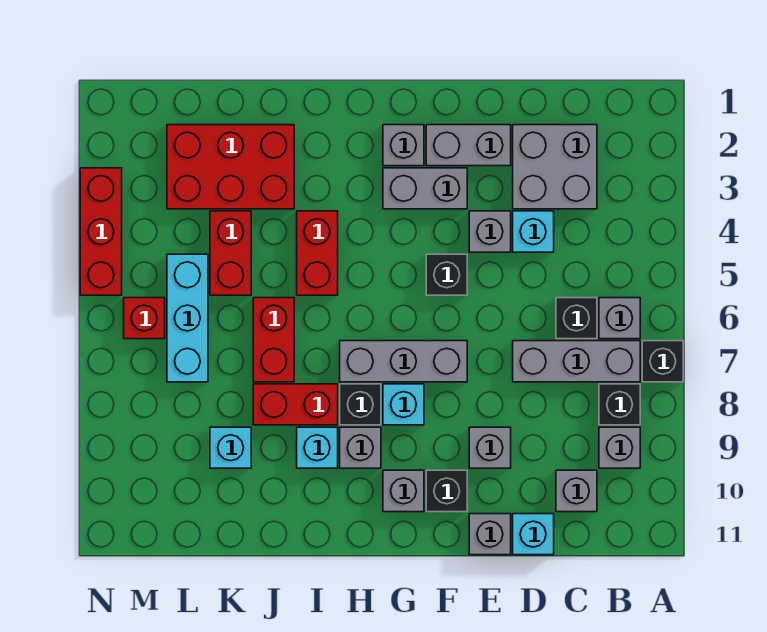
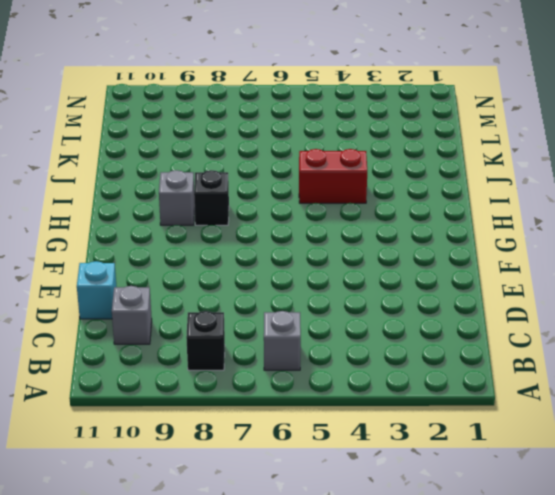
none -> black 1x1 brick [642,341,683,382]
none -> grey 1x3 brick [513,341,640,382]
none -> grey 1x1 brick [599,427,640,468]
none -> grey 2x2 brick [513,125,597,209]

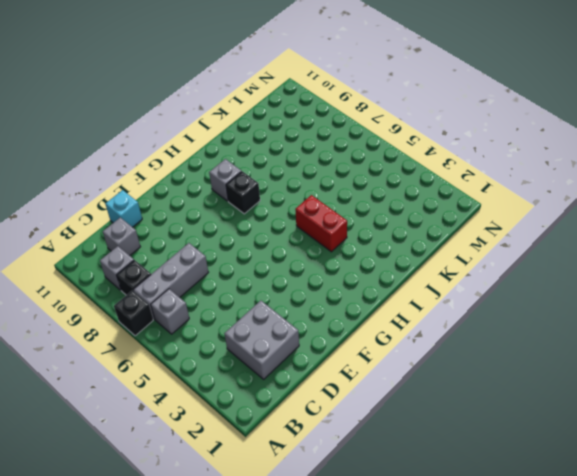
none -> black 1x1 brick [556,298,597,339]
none -> cyan 1x1 brick [513,211,554,252]
none -> grey 1x2 brick [426,125,511,166]
none -> grey 1x1 brick [469,211,511,252]

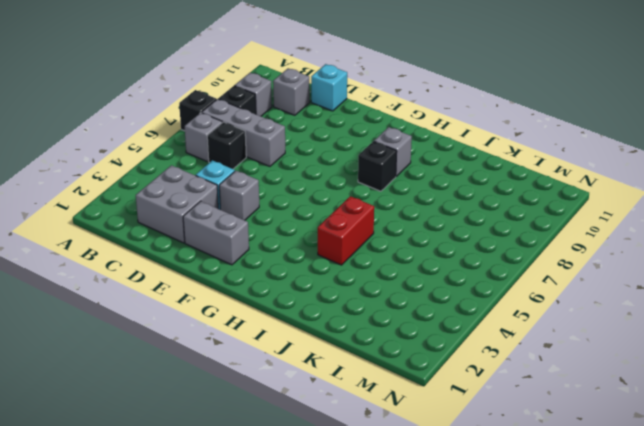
none -> grey 1x1 brick [469,427,511,468]
none -> grey 1x1 brick [469,514,511,555]
none -> grey 1x2 brick [383,168,467,209]
none -> black 1x1 brick [426,254,467,295]

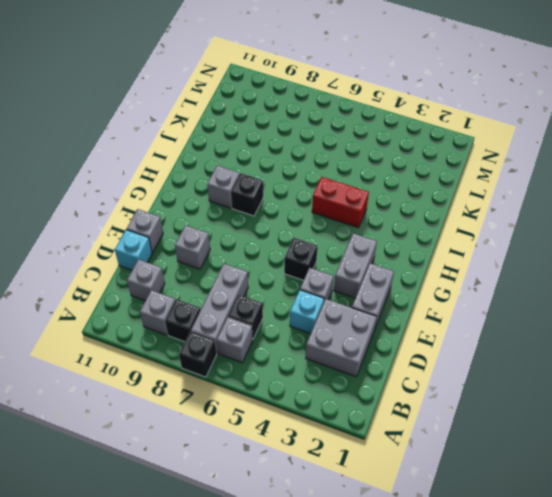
none -> grey 1x3 brick [340,341,467,382]
none -> black 1x1 brick [426,470,467,512]
none -> grey 1x1 brick [383,125,424,166]
none -> cyan 1x1 brick [383,384,424,425]

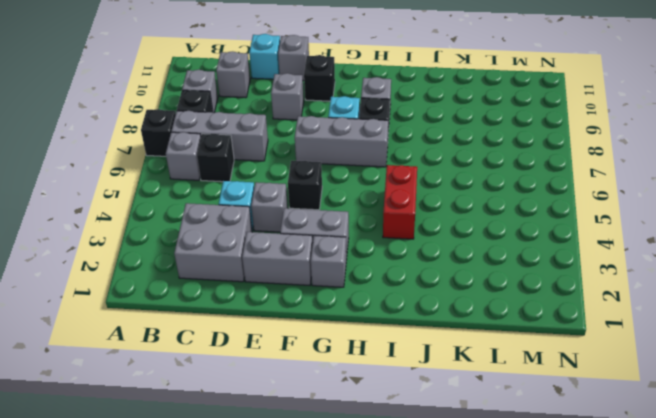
none -> grey 1x1 brick [383,470,424,512]
none -> red 1x2 brick [253,384,338,425]
none -> cyan 1x1 brick [297,427,338,468]
none -> red 2x3 brick [167,125,294,209]

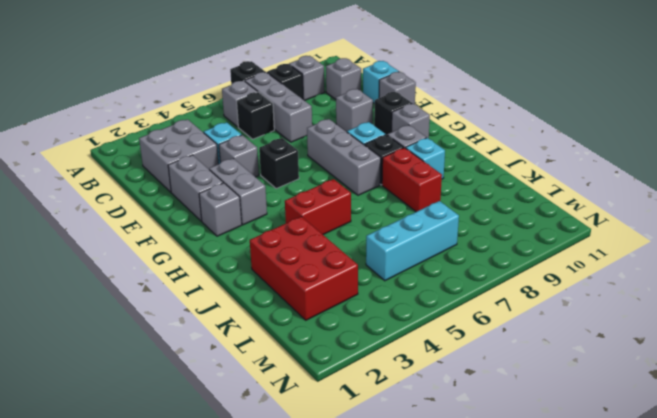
none -> red 1x2 brick [253,298,294,382]
none -> red 1x2 brick [210,211,251,295]
none -> cyan 1x1 brick [210,427,251,468]
none -> red 1x1 brick [124,298,165,339]

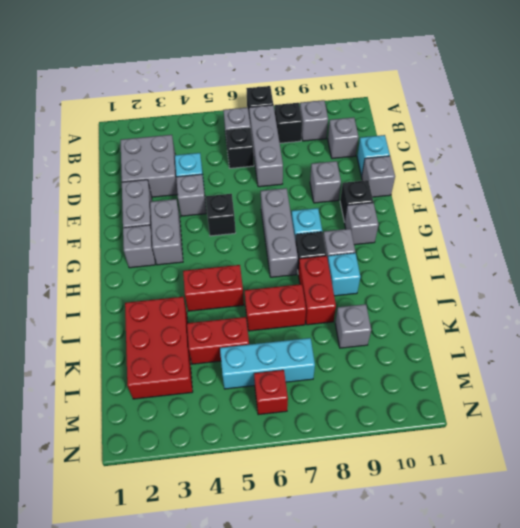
grey 1x1 brick [335,304,371,348] -> cyan 1x1 brick [210,427,251,468]
none -> red 1x3 brick [80,168,122,295]

